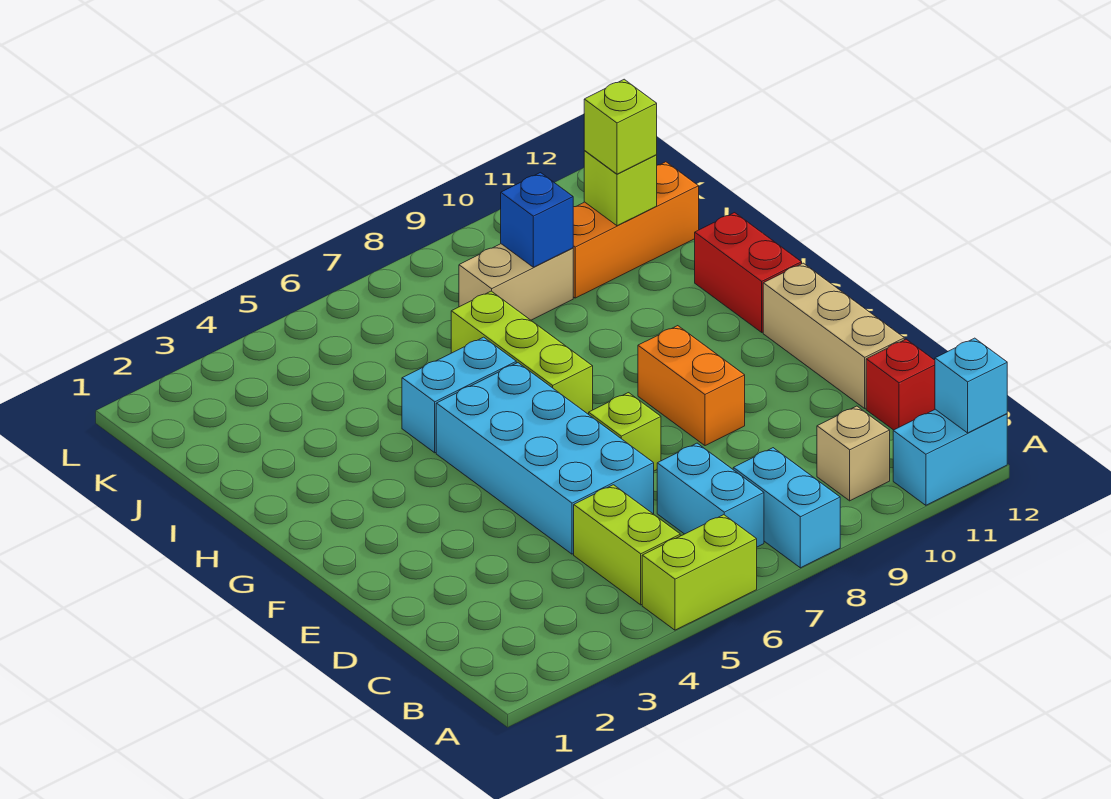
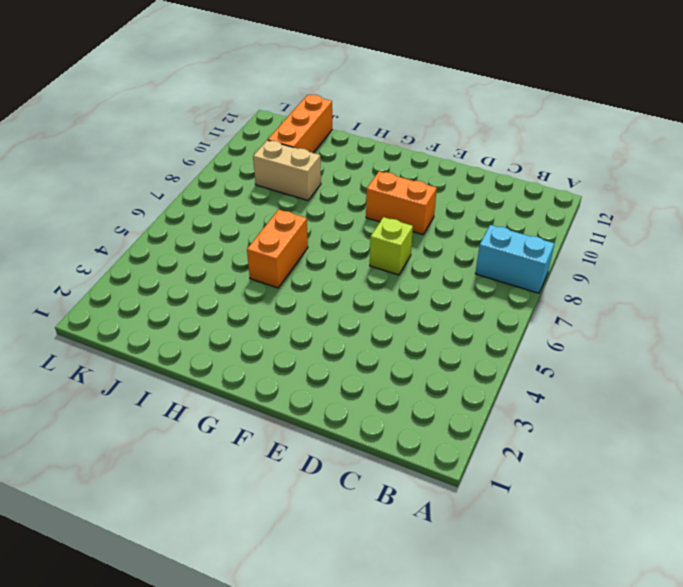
orange 1x2 brick [247,210,308,288] -> cyan 1x2 brick [402,337,516,453]
tan 1x2 brick [253,140,321,200] -> tan 1x2 brick turned to [459,244,573,320]
none -> lime 1x2 brick [642,515,757,630]
none -> cyan 1x2 brick [893,409,1007,505]
none -> lime 1x2 brick [574,485,680,605]

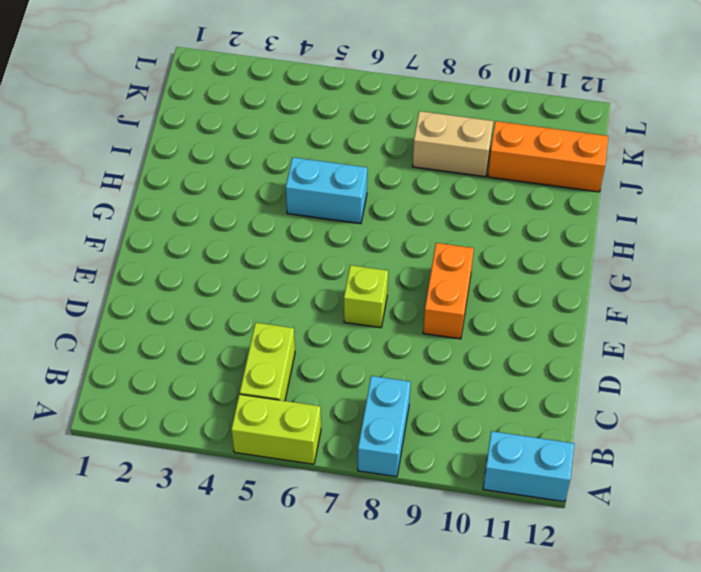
none -> cyan 1x2 brick [657,443,764,547]
none -> tan 1x1 brick [817,406,890,501]
none -> red 1x1 brick [866,339,935,430]

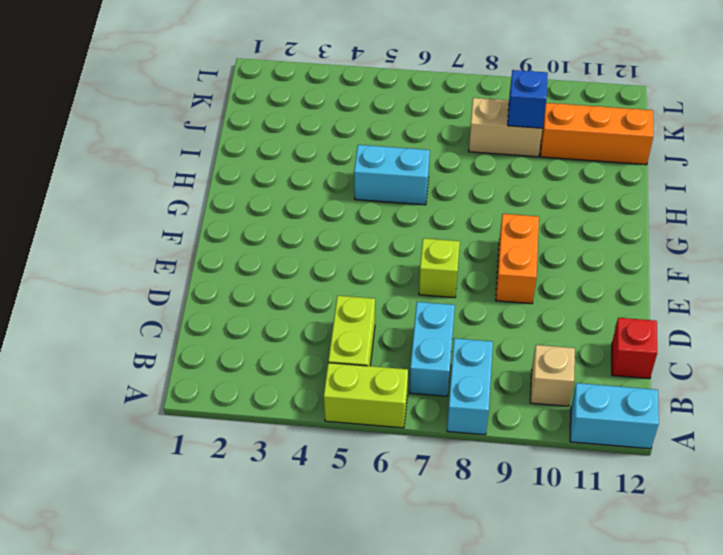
none -> cyan 2x4 brick [436,363,654,554]
none -> tan 1x3 brick [763,263,904,408]
none -> lime 1x3 brick [451,291,593,414]

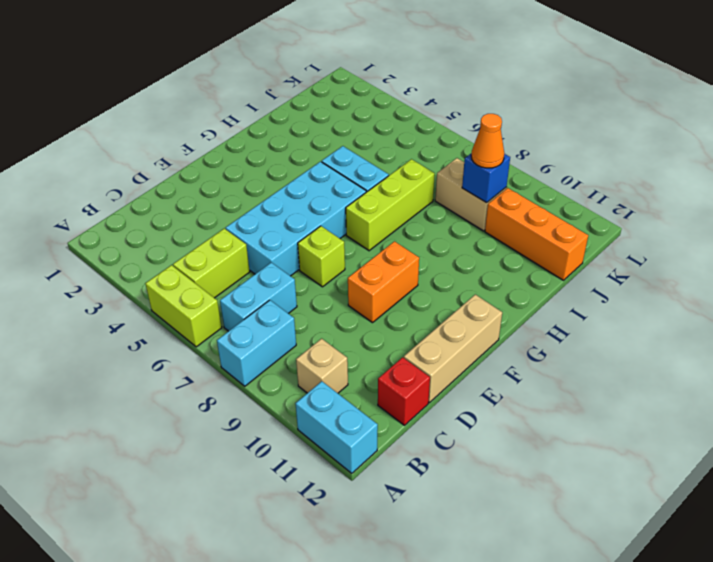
orange 1x1 cone [471,114,504,168] -> none
none -> red 1x2 brick [695,213,802,332]
none -> cyan 1x1 brick [935,338,1007,433]
none -> lime 1x1 brick [584,151,657,226]

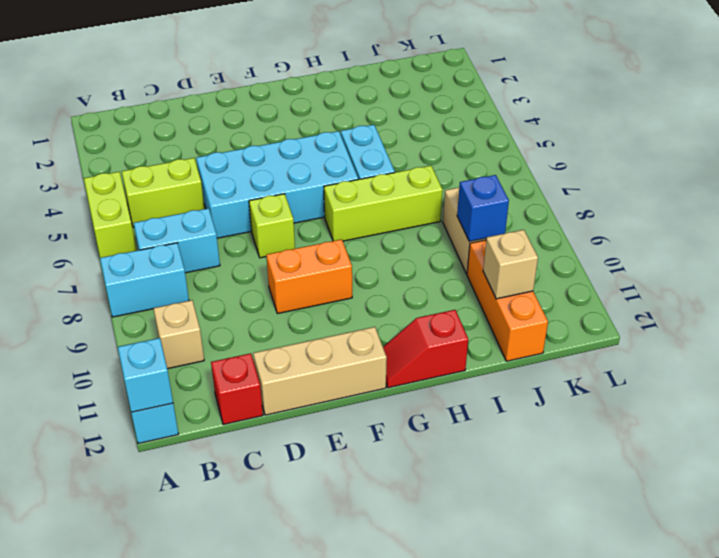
red 1x2 slope [383,310,468,388] -> red 1x2 brick [695,213,802,332]
tan 1x1 brick [483,230,538,299] -> lime 1x1 brick [584,151,657,226]
none -> lime 1x1 brick [584,79,657,174]

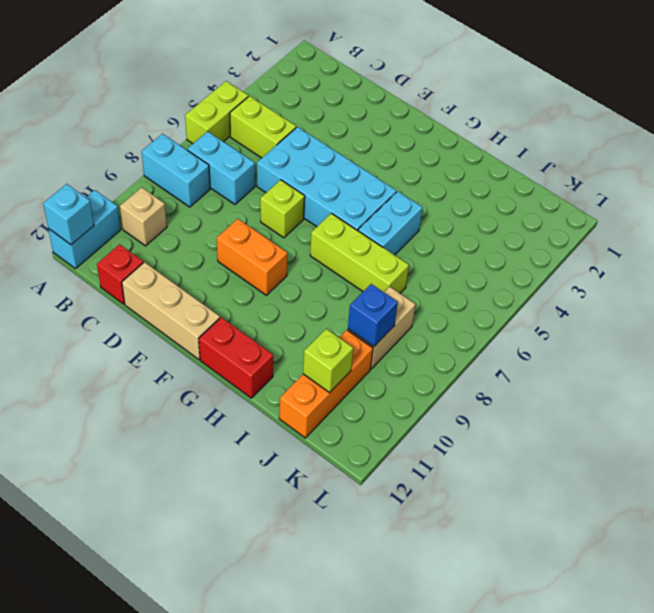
none -> lime 1x1 brick [584,79,657,174]

